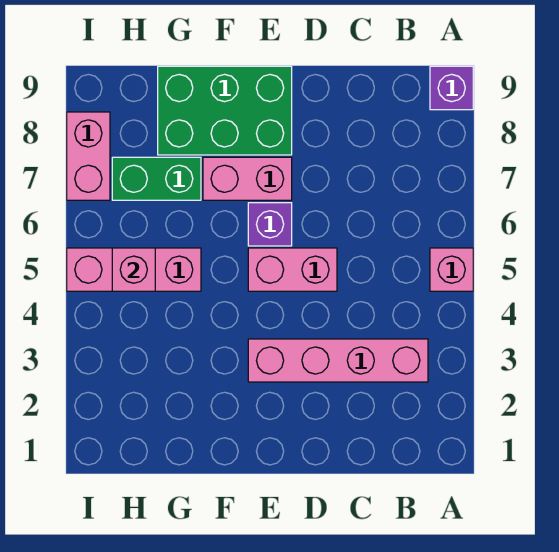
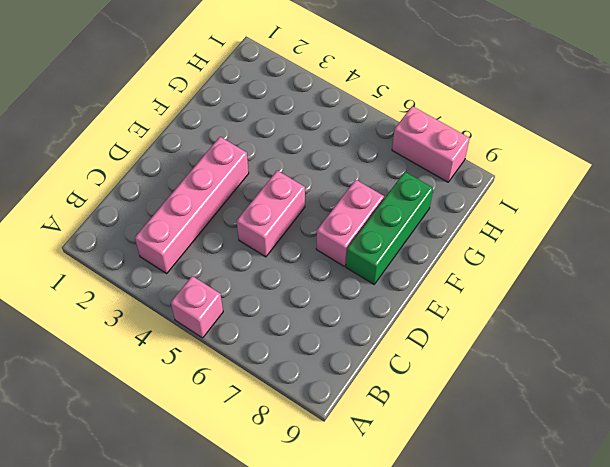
green 1x3 brick [346,172,433,284] -> green 2x3 brick [158,66,292,155]
none -> purple 1x1 brick [430,66,473,110]
none -> purple 1x1 brick [248,203,292,246]

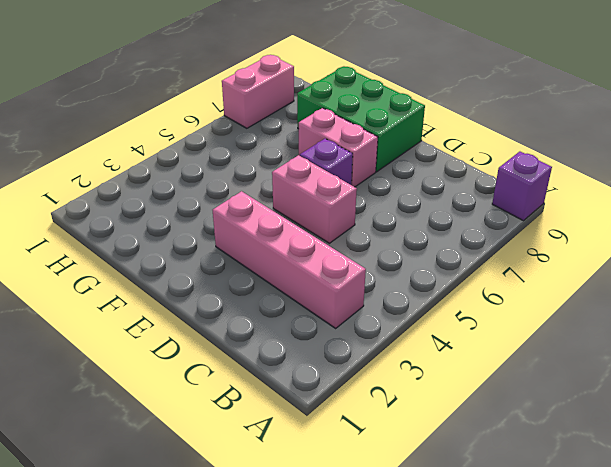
none -> pink 1x1 brick [430,248,473,291]
none -> pink 1x3 brick [67,248,201,291]

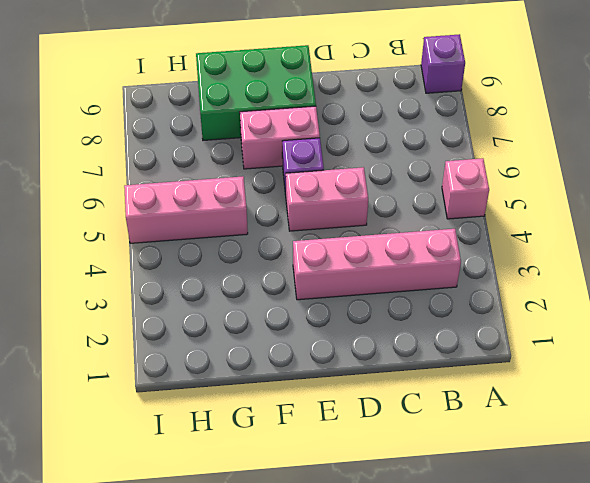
none -> green 1x2 brick [112,157,201,200]
none -> pink 1x2 brick [67,112,110,200]

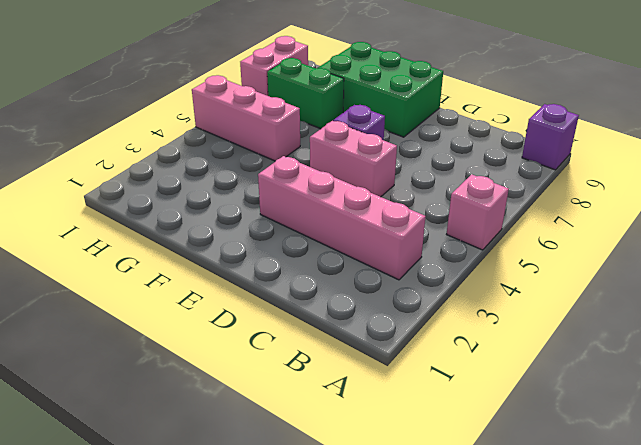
none -> pink 1x2 brick [203,157,292,200]
none -> pink 1x1 brick [112,248,155,291]

